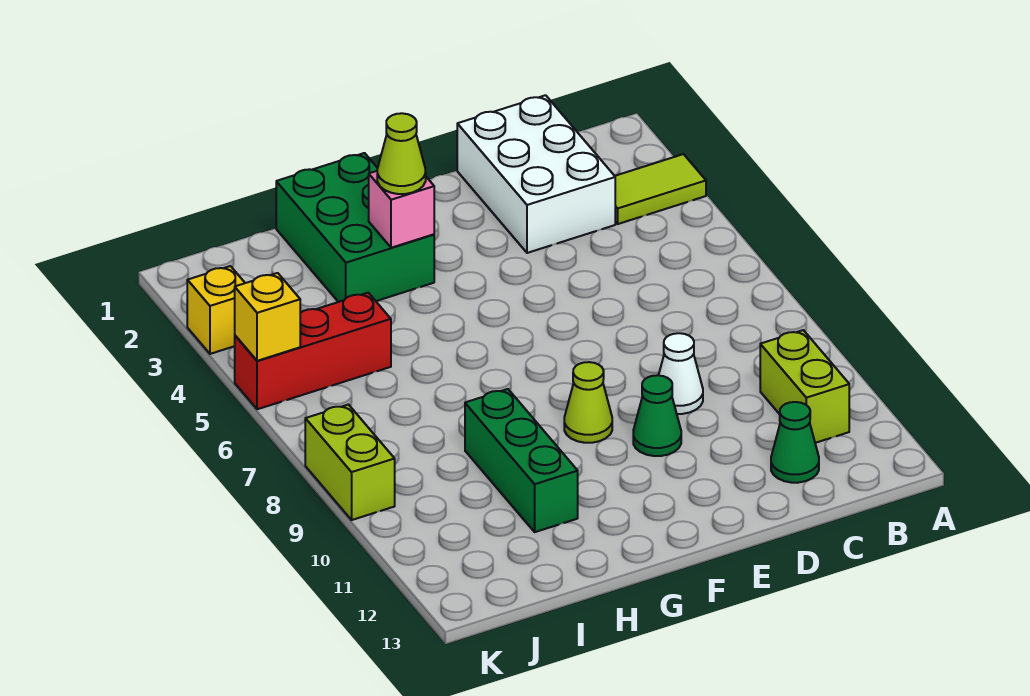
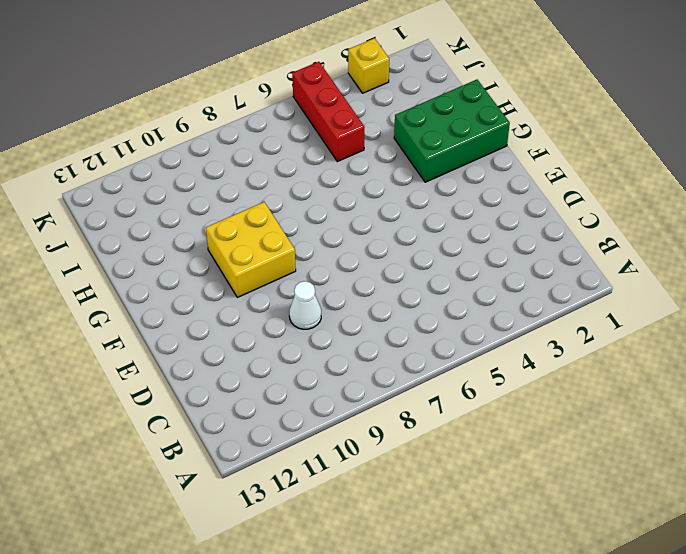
yellow 2x2 brick [206,202,296,298] -> lime 1x1 cone [564,362,612,443]
none -> lime 1x2 tile [615,154,706,224]
none -> lime 1x2 brick [760,330,849,443]
none -> white 2x3 brick [457,95,615,253]

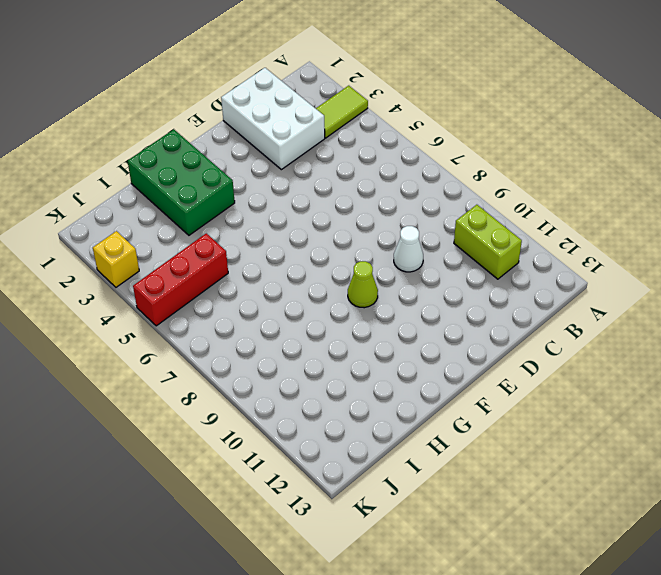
none -> green 1x1 cone [771,402,819,483]
none -> green 1x1 cone [633,375,681,456]
none -> green 1x3 brick [465,389,578,532]

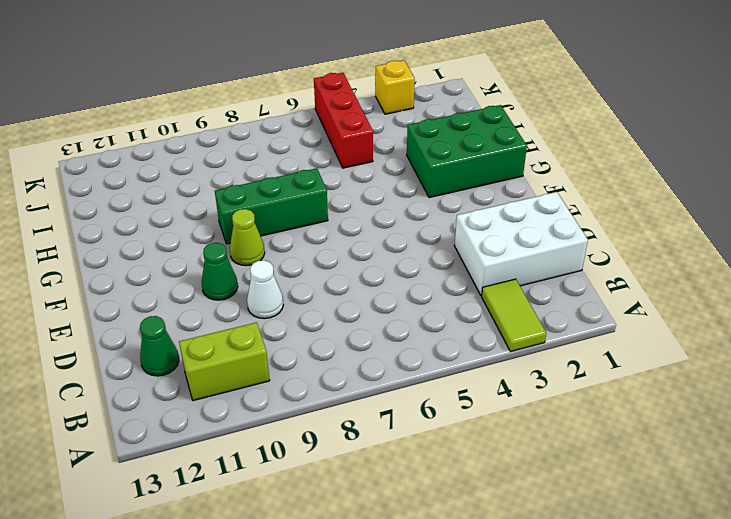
green 1x3 brick [215,168,328,244] -> green 1x3 brick moved to [465,389,578,532]
none -> lime 1x2 brick [305,405,395,520]
none -> pink 1x1 brick [369,171,434,248]
none -> yellow 1x1 brick [235,273,300,361]

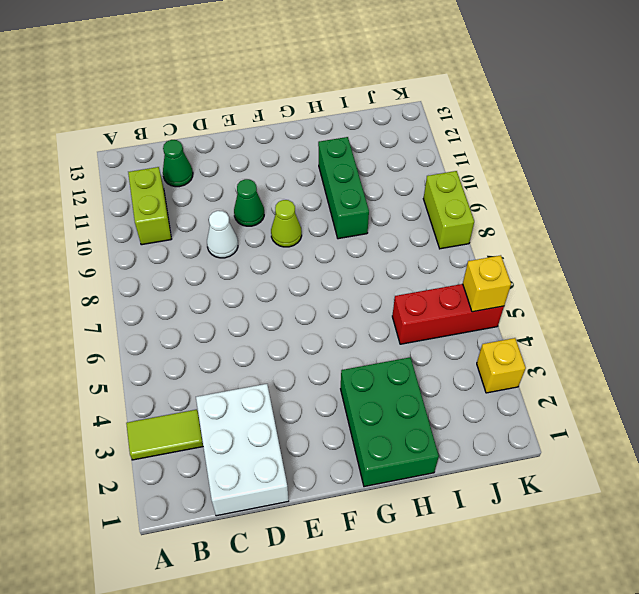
none -> pink 1x1 brick [369,171,434,248]
none -> lime 1x1 cone [377,113,426,194]

